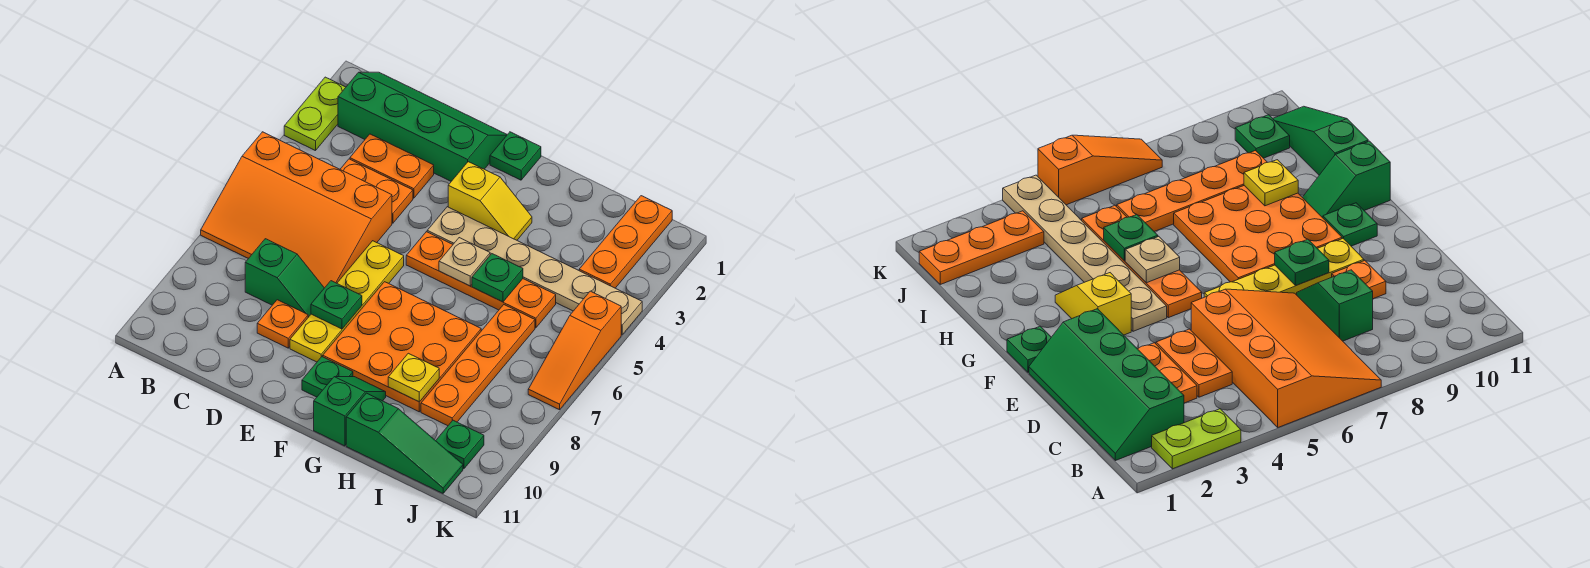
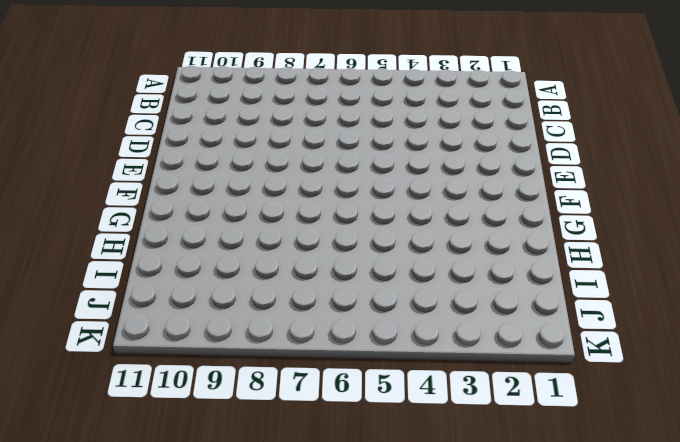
none -> lime 1x2 plate [284,77,346,151]
none -> orange 3x4 slope [201,132,392,288]
none -> green 2x4 slope [338,72,507,181]

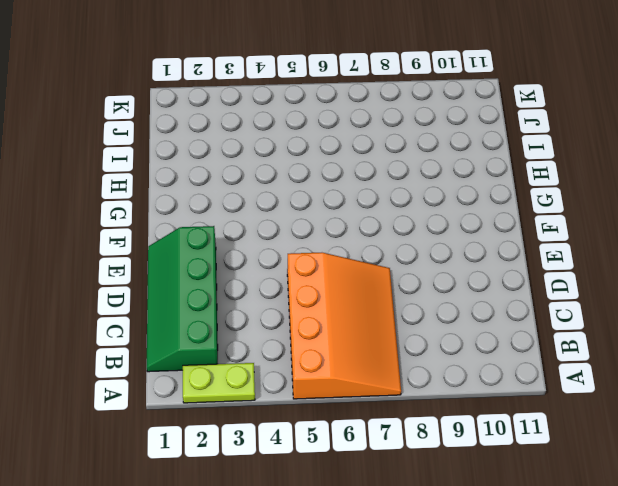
none -> orange 1x2 plate [350,134,434,198]
none -> orange 1x2 plate [340,159,413,223]
none -> green 1x2 slope [245,239,324,317]

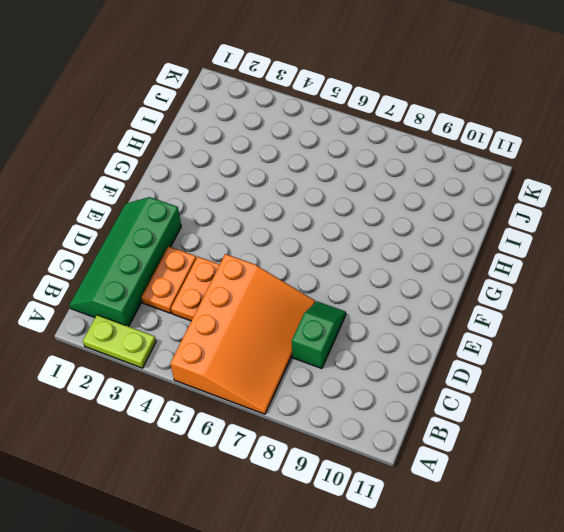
none -> orange 1x1 plate [257,300,308,348]
none -> yellow 1x4 plate [290,241,404,362]
none -> green 1x1 plate [490,132,541,180]

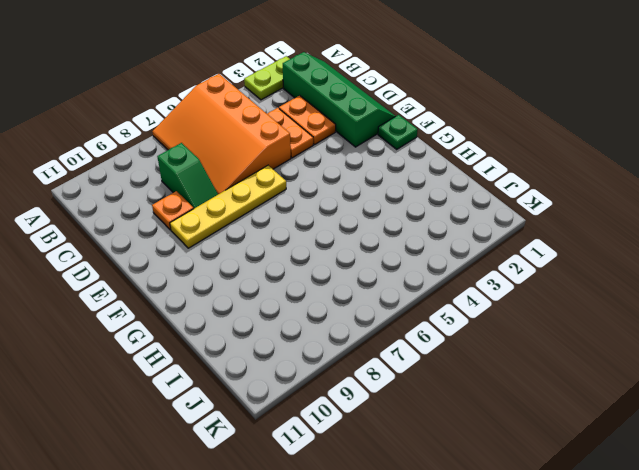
none -> yellow 1x2 slope [448,162,532,240]
none -> tan 1x6 plate [427,207,642,335]
none -> orange 1x4 plate [406,232,556,328]

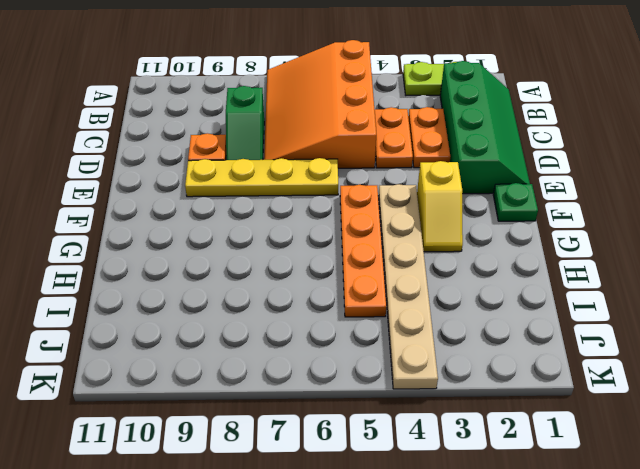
none -> orange 3x3 plate [323,282,481,412]
none -> green 1x1 plate [302,357,353,397]
none -> green 1x2 slope [314,377,386,446]

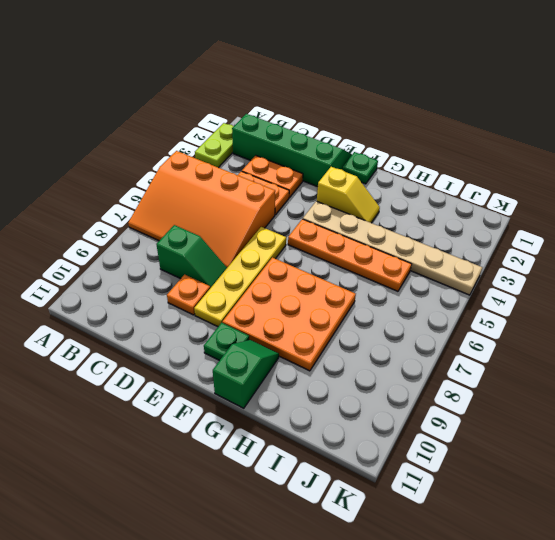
none -> green 1x3 slope [346,393,463,493]
none -> orange 1x4 plate [421,305,535,426]
none -> orange 1x3 plate [579,196,672,288]

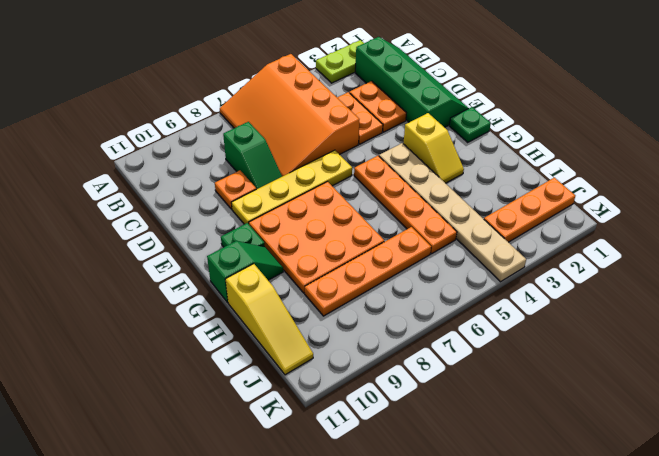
yellow 1x3 slope [225,264,313,375] -> green 1x3 slope [346,393,463,493]
none -> green 1x1 plate [436,420,484,469]
none -> orange 1x3 slope [528,291,621,410]
none -> green 1x1 plate [311,281,362,329]

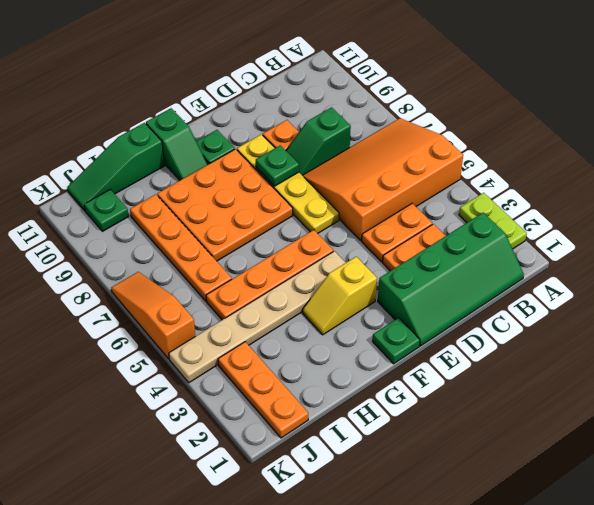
none -> tan 1x1 plate [439,238,490,286]
none -> green 1x1 plate [472,254,523,302]
none -> yellow 1x1 plate [388,353,439,402]

